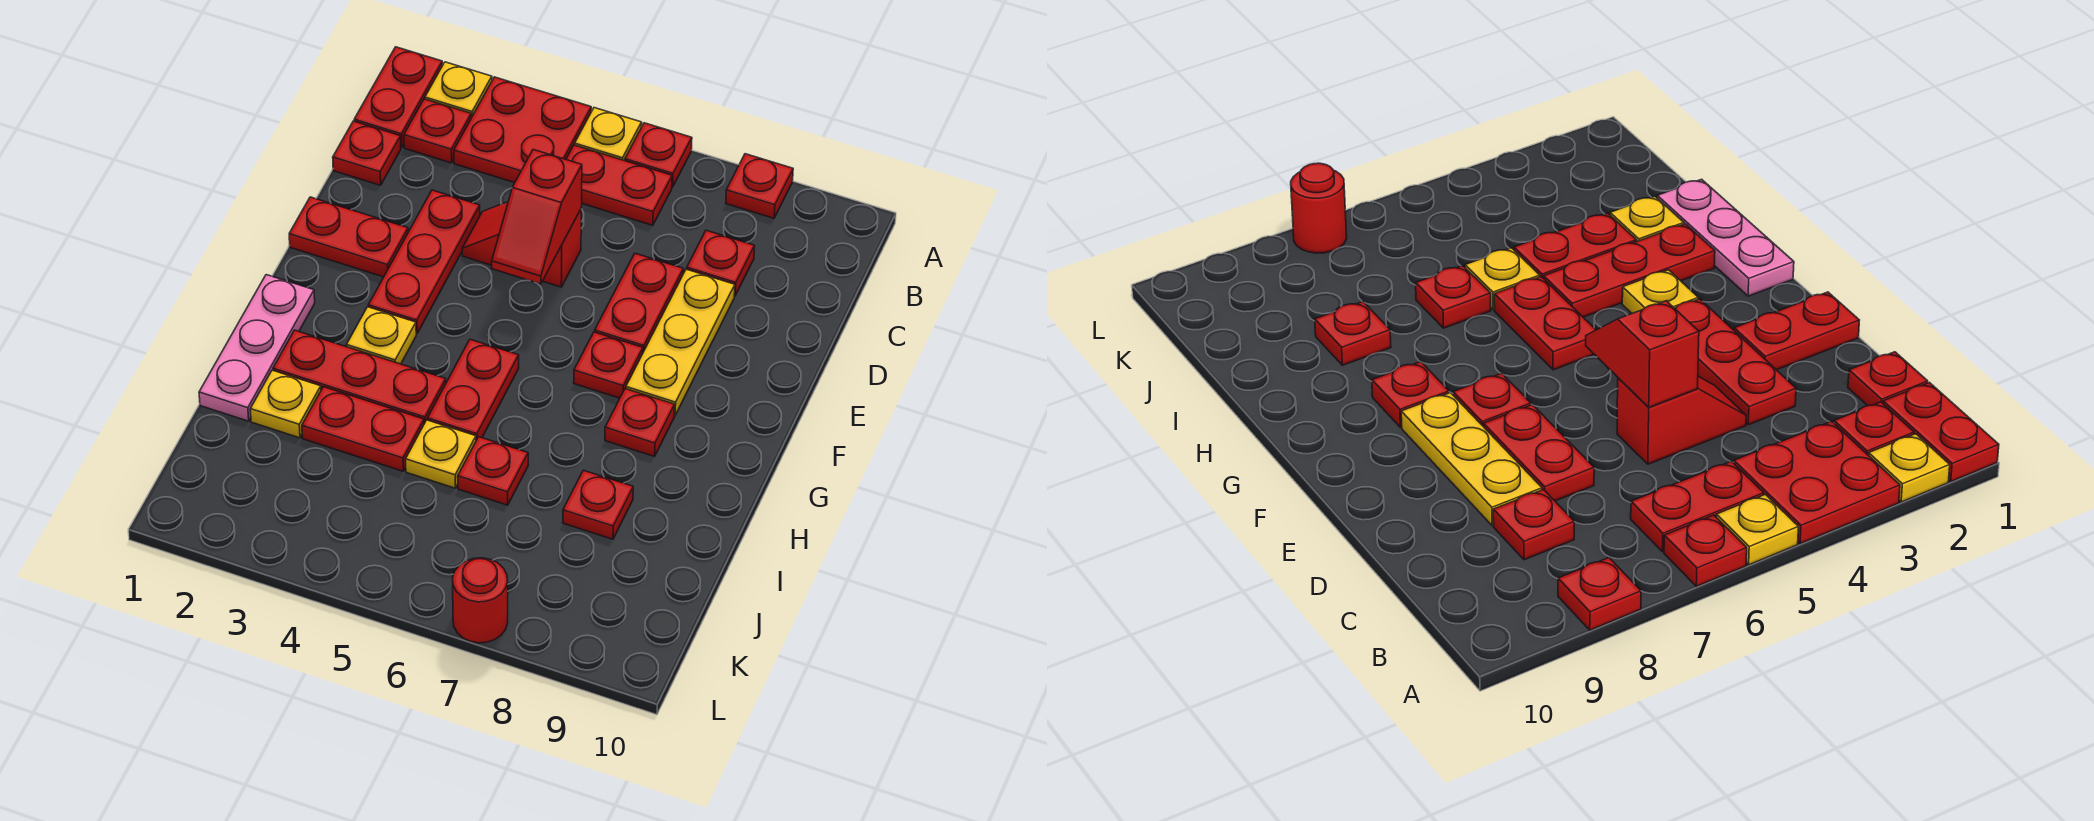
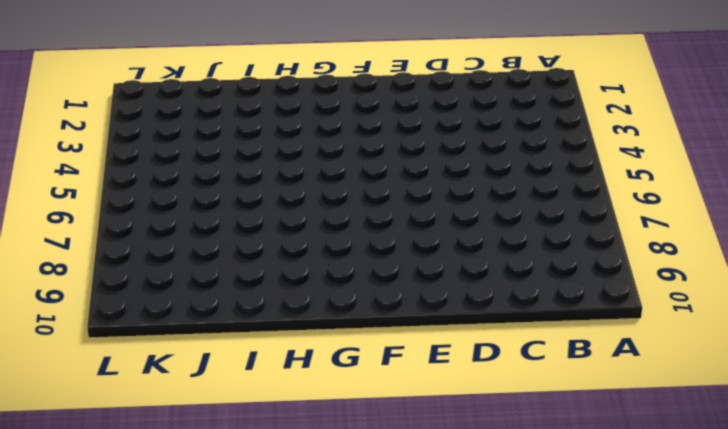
none -> red 1x2 plate [354,47,442,148]
none -> yellow 1x1 plate [425,62,492,118]
none -> red 2x2 plate [454,77,591,183]

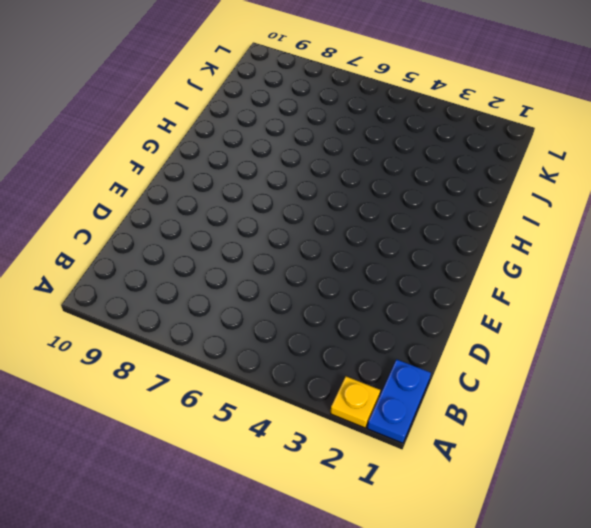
blue 1x2 plate [367,359,431,443] -> red 1x2 plate [354,47,442,148]
none -> red 2x2 plate [454,77,591,183]
none -> yellow 1x1 plate [575,108,642,161]
none -> red 1x1 plate [625,123,692,187]

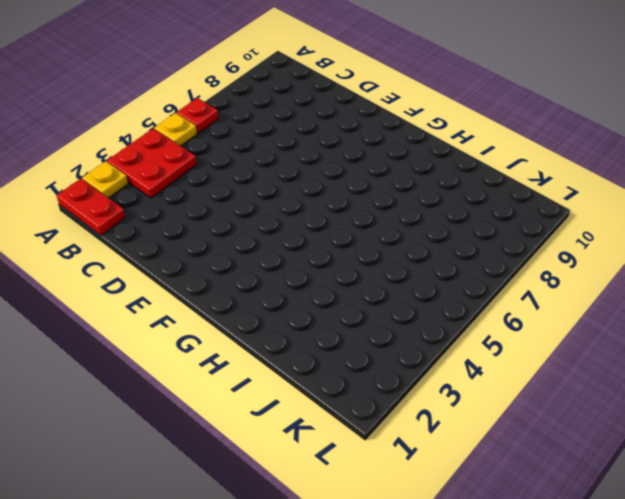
none -> red 1x1 plate [726,154,793,218]
none -> red 1x1 plate [404,99,471,163]
none -> red 1x2 plate [566,145,672,225]

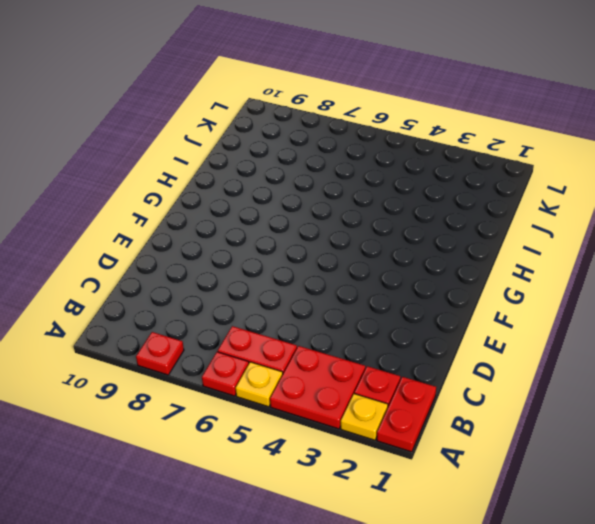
none -> red 1x1 plate [333,121,401,185]
none -> red 1x1 plate [687,230,755,296]
none -> red 1x3 plate [368,190,480,334]

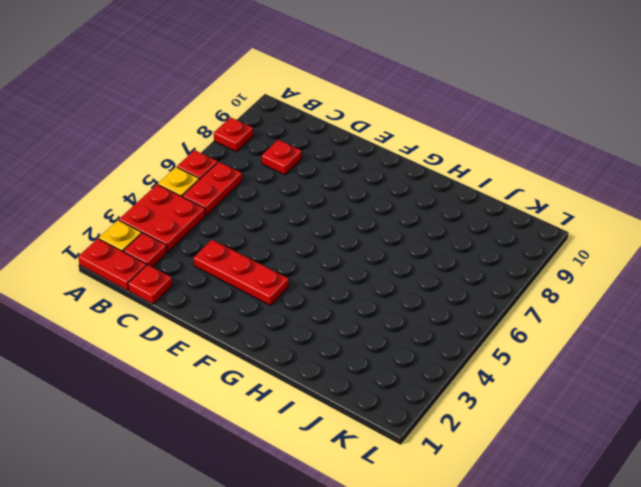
none -> red 1x2 slope [462,202,581,287]
none -> red 1x2 plate [595,253,683,352]
none -> yellow 1x3 plate [626,269,735,416]

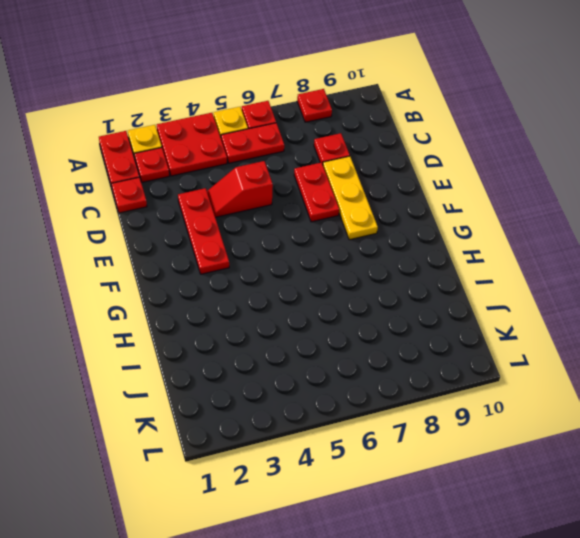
none -> red 1x2 plate [289,197,408,277]
none -> red 1x1 plate [574,332,643,398]
none -> pink 1x3 plate [199,275,315,421]

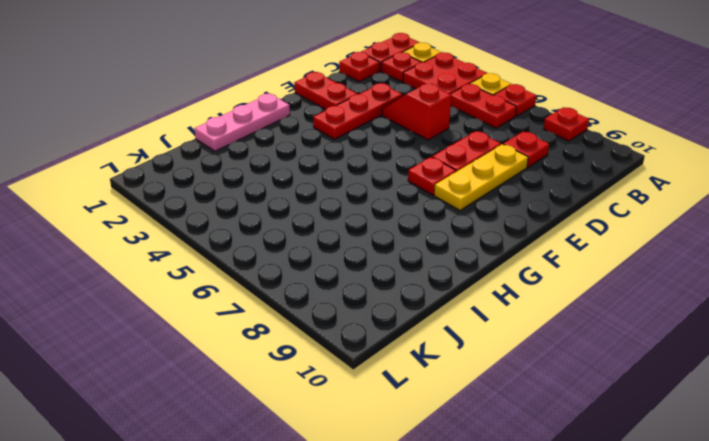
none -> yellow 1x1 plate [347,307,416,364]
none -> red 1x2 plate [428,339,519,440]
none -> red 1x1 plate [605,389,675,456]

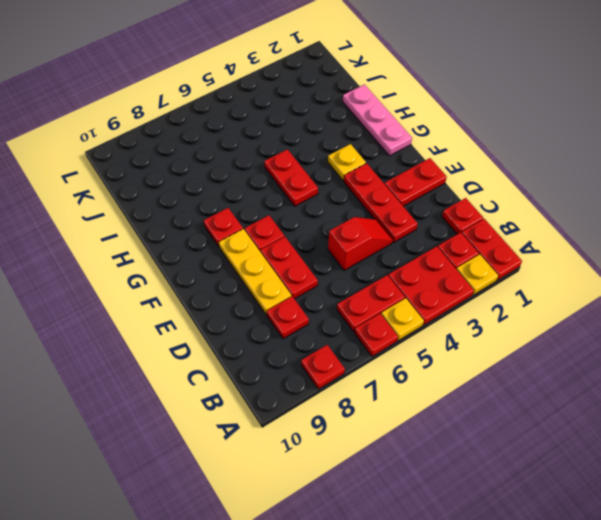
none -> red 1x3 plate [273,330,446,424]
none -> yellow 1x1 plate [250,370,321,438]
none -> red 1x2 plate [302,387,424,471]

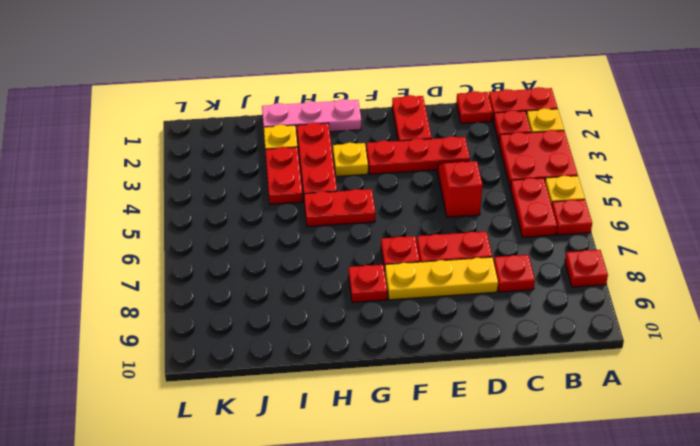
none -> yellow 1x1 plate [406,420,476,488]
none -> red 1x1 plate [458,437,528,505]
none -> red 1x1 plate [563,470,633,539]

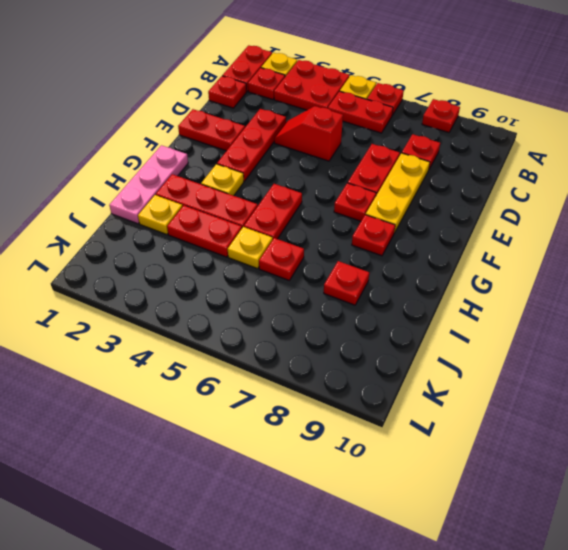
none -> red 1x1 round brick [453,558,508,643]
none -> red 1x2 slope [492,150,582,284]

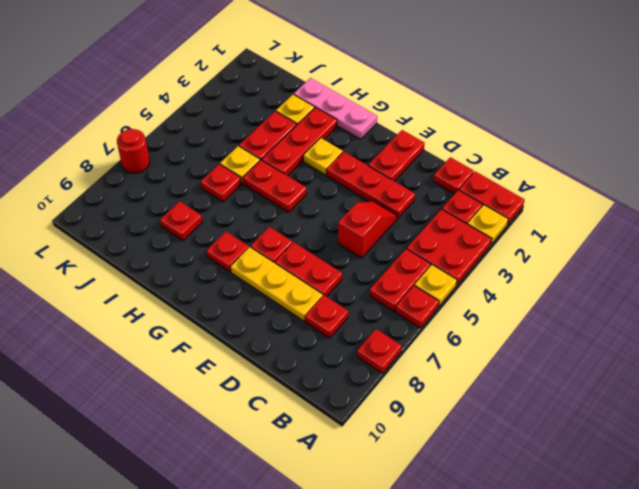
none -> red 1x2 slope [492,150,582,284]

